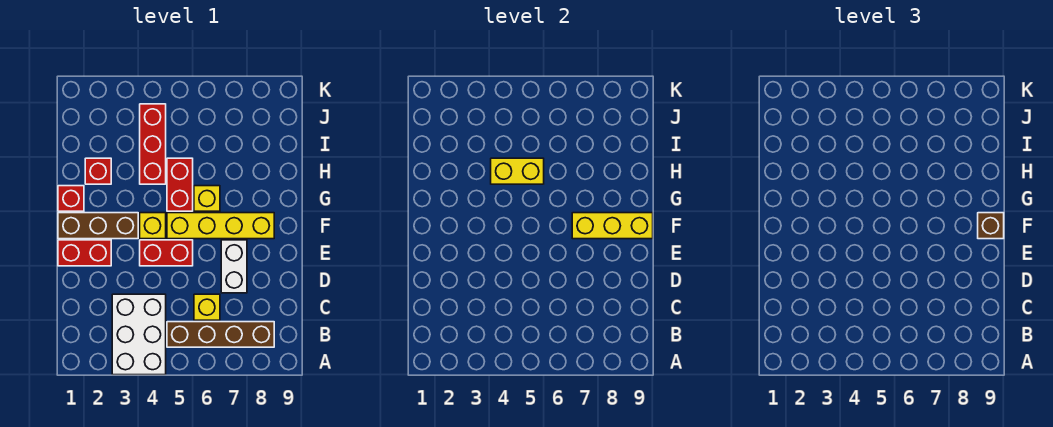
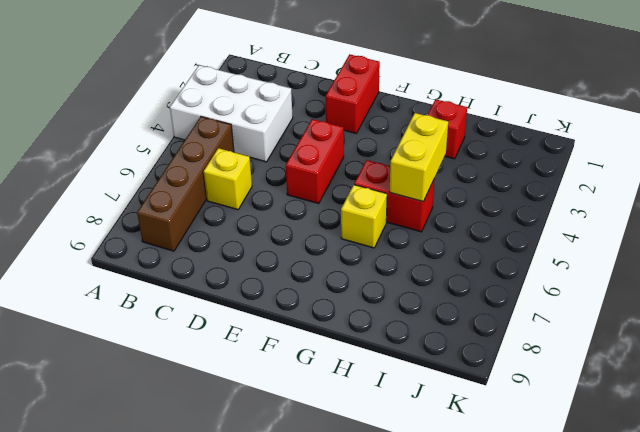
none -> white 1x2 brick [221,240,247,293]
none -> brown 1x3 brick [58,213,138,239]
none -> yellow 1x1 brick [140,213,166,239]

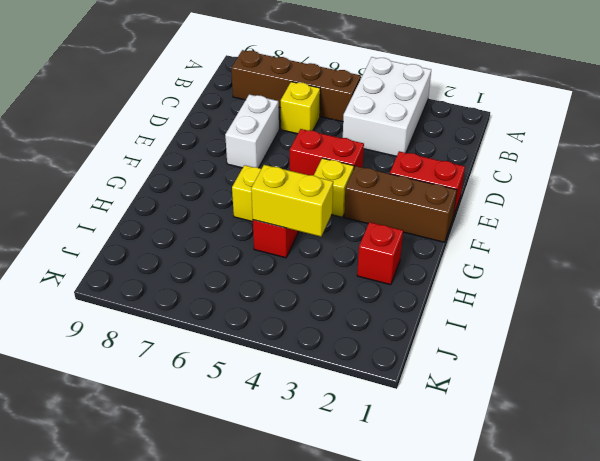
none -> yellow 1x4 brick [167,213,274,239]
none -> red 1x1 brick [58,186,84,211]
none -> red 1x3 brick [140,104,166,184]

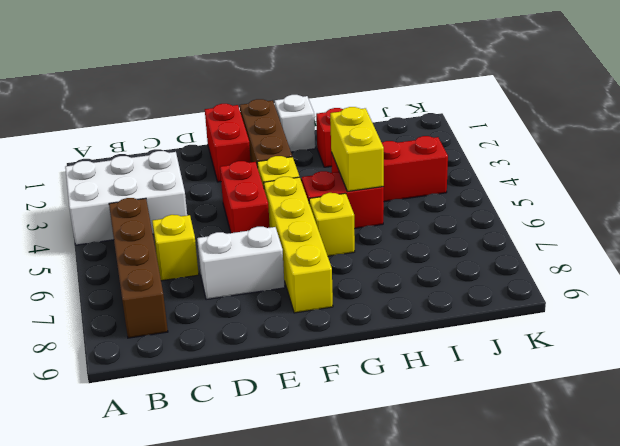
white 1x1 brick [275,95,315,152] -> red 1x1 brick [58,186,84,211]
none -> yellow 1x3 brick [572,213,653,239]
none -> brown 1x1 brick [978,213,1004,239]

